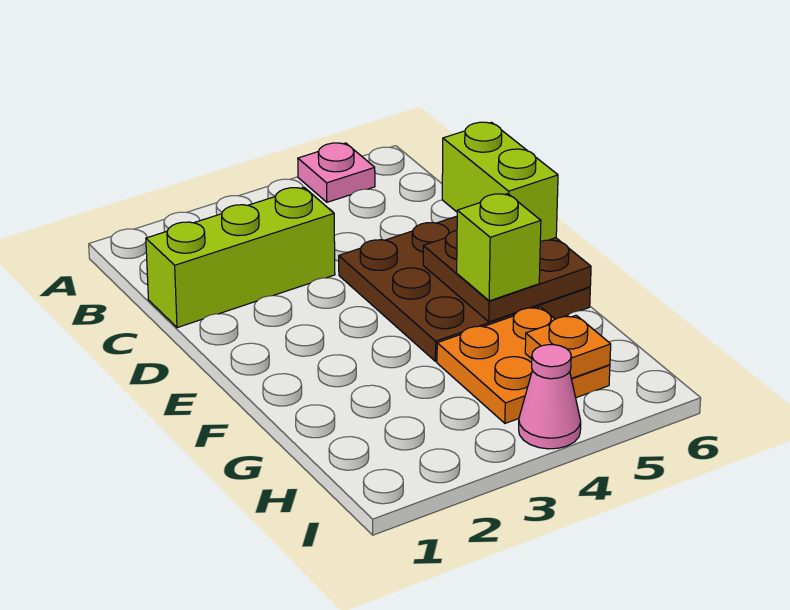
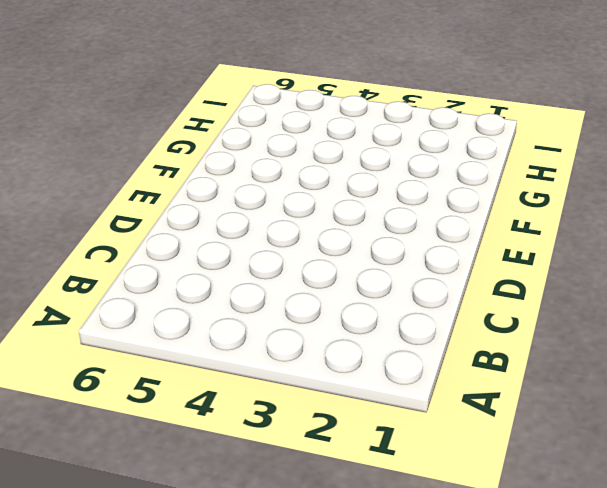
none -> pink 1x1 plate [298,143,375,202]
none -> lime 1x3 brick [146,187,335,328]

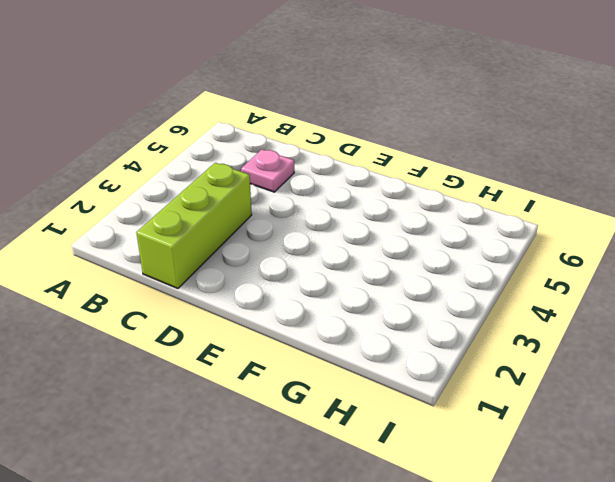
pink 1x1 plate [241,150,294,192] -> pink 1x1 plate moved to [298,143,375,202]
none -> brown 3x3 plate [339,216,590,362]
none -> orange 2x2 plate [437,307,610,423]

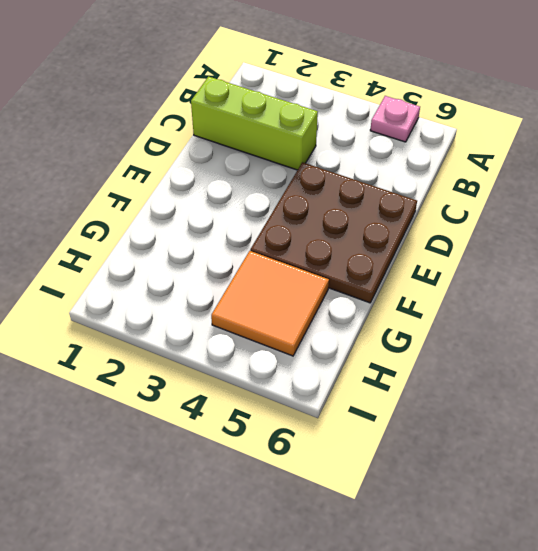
orange 2x2 tile [211,251,329,356] -> orange 2x2 plate [437,307,610,423]
none -> pink 1x1 cone [519,345,581,449]
none -> brown 2x2 plate [423,230,591,322]

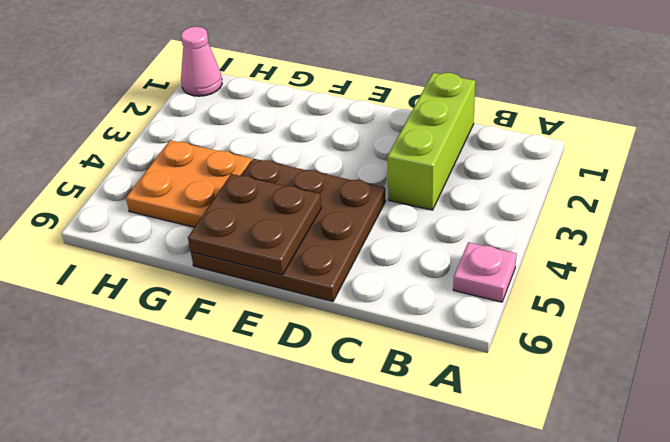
pink 1x1 cone [181,27,222,96] -> pink 1x1 cone moved to [519,345,581,449]
none -> orange 1x1 plate [525,315,611,378]
none -> lime 1x2 brick [442,122,558,241]

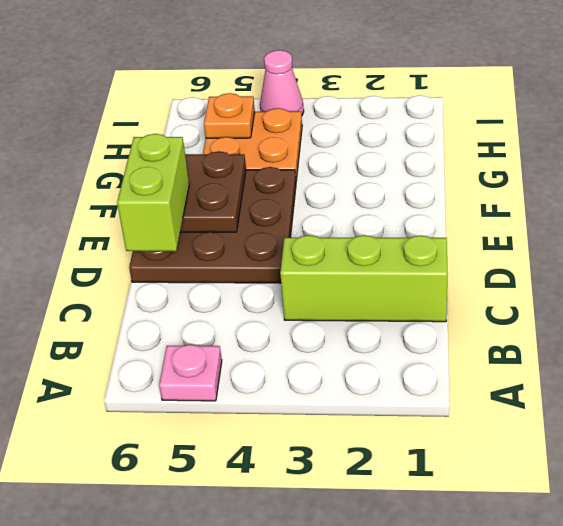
none -> lime 1x1 brick [457,194,541,301]

